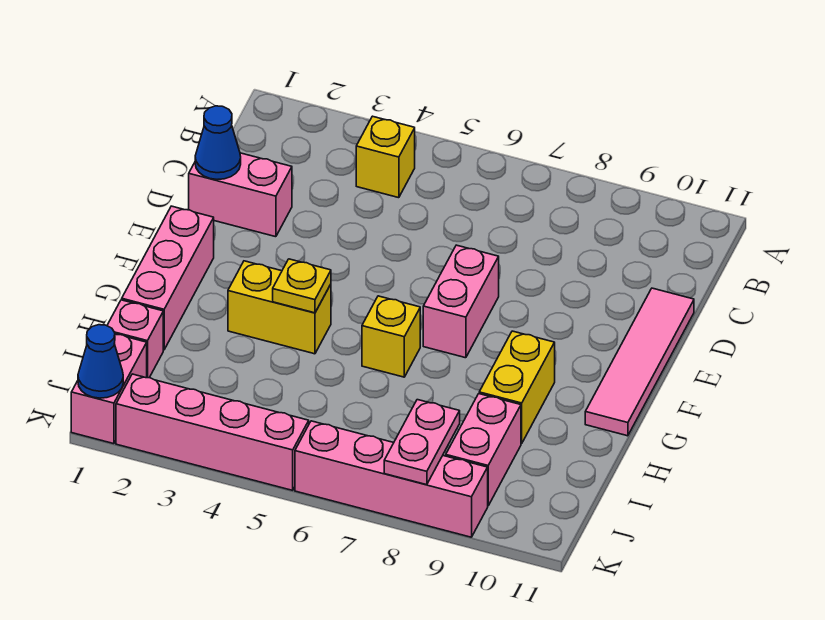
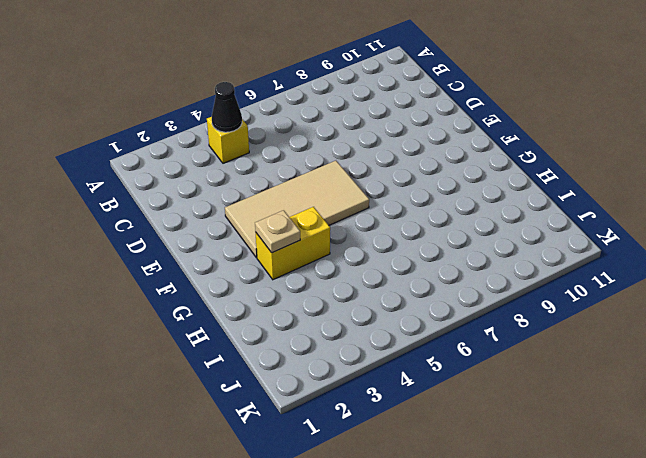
black 1x1 cone [212,82,242,132] -> none
tan 2x4 tile [225,161,369,257] -> none
tan 1x1 plate [255,210,300,253] -> none
none -> pink 1x2 brick [189,153,292,237]
none -> pink 1x4 tile [585,288,694,436]
none -> pink 1x2 brick [423,245,499,358]

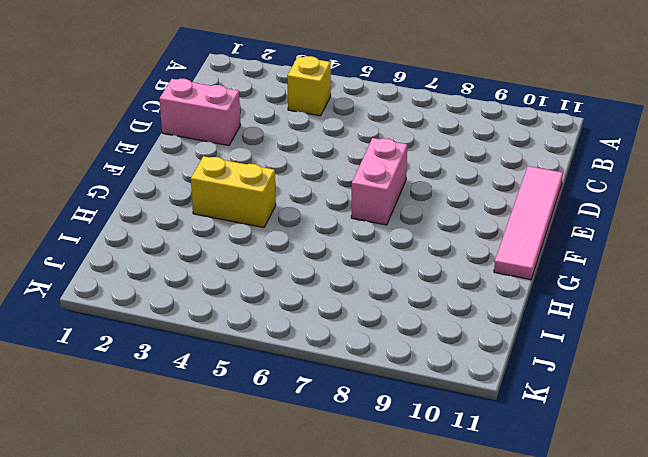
none -> pink 1x3 brick [122,206,214,350]
none -> yellow 1x1 brick [362,296,420,377]
none -> yellow 1x2 brick [479,331,555,444]

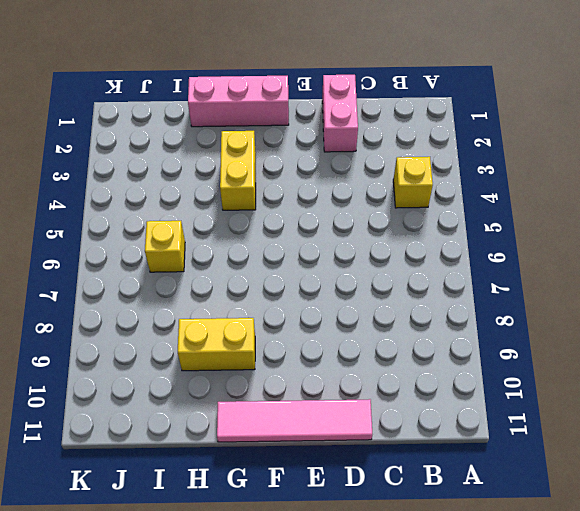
yellow 1x1 brick [145,221,185,272] -> yellow 1x1 brick moved to [362,296,420,377]
none -> pink 1x2 brick [423,245,499,358]
none -> pink 1x1 brick [107,300,163,378]
none -> pink 1x2 brick [446,394,521,506]

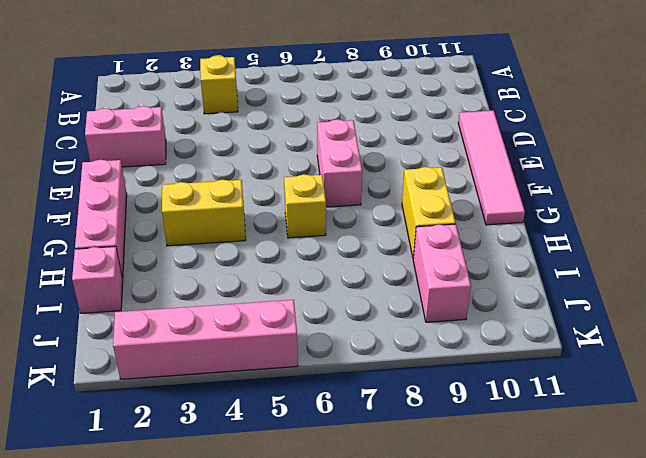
none -> pink 1x2 brick [71,334,147,444]
none -> pink 1x4 brick [295,421,488,537]
none -> blue 1x1 cone [195,106,241,179]

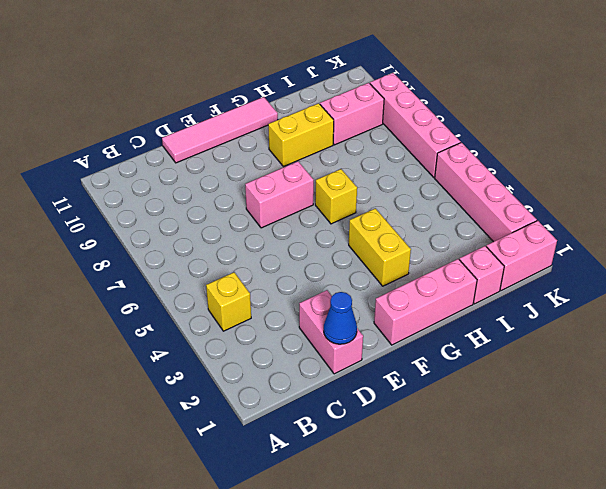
none -> yellow 1x1 plate [273,259,331,313]
none -> pink 1x2 plate [384,400,460,485]
none -> blue 1x1 cone [78,325,123,398]

